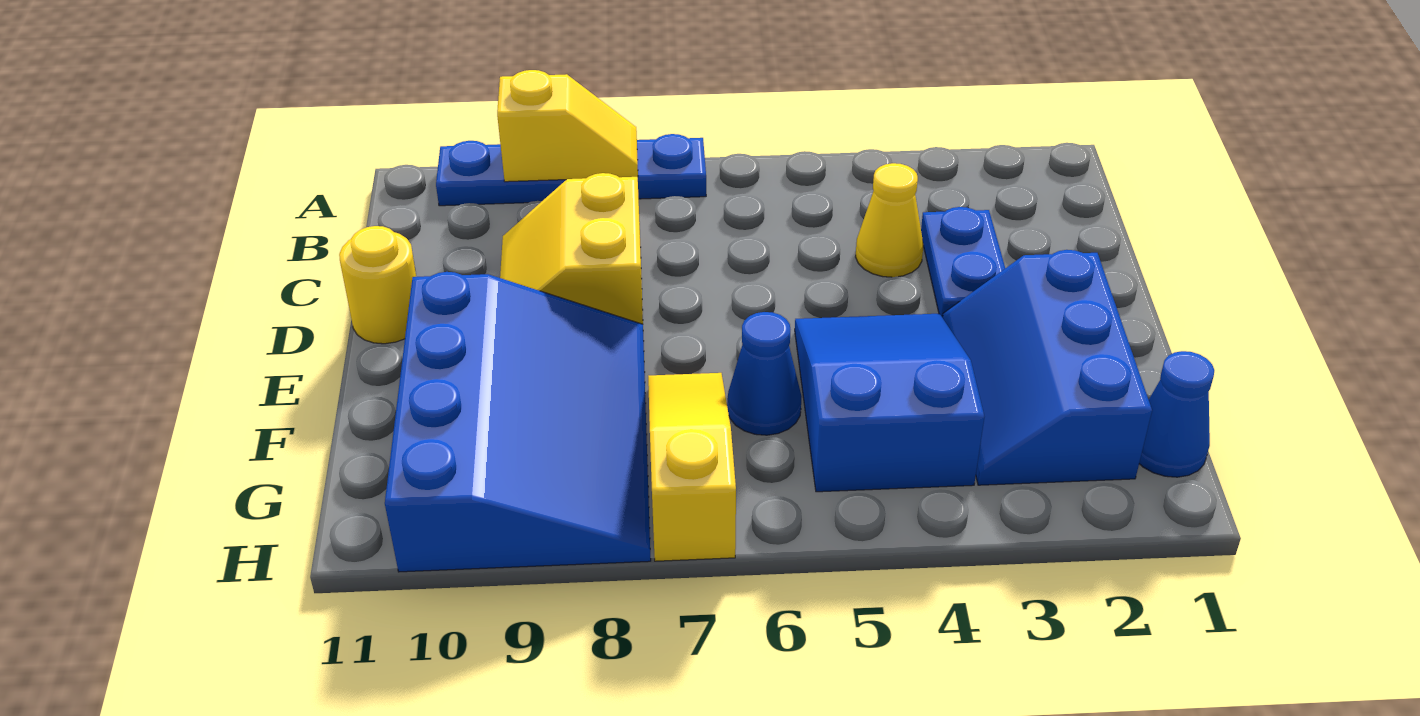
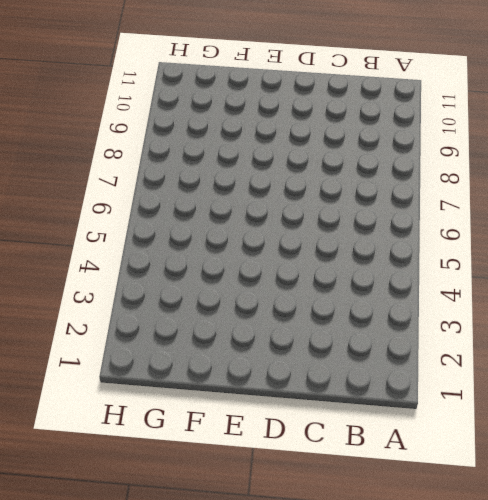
none -> blue 1x4 plate [436,134,706,206]
none -> blue 1x2 plate [921,207,1005,318]
none -> yellow 1x1 cone [856,163,923,277]

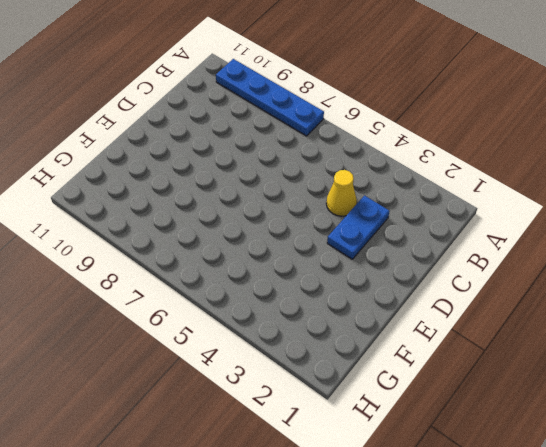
none -> yellow 2x2 slope [500,173,643,324]
none -> yellow 1x1 round brick [339,226,416,344]
none -> blue 2x3 slope [943,250,1152,485]

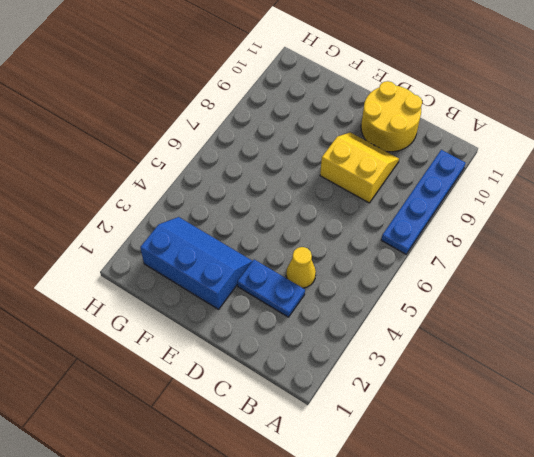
yellow 2x2 round brick [361,81,422,152] -> yellow 1x1 round brick [339,226,416,344]
none -> blue 2x3 slope [795,314,984,492]
none -> blue 3x4 slope [385,272,651,572]
none -> blue 1x1 cone [727,312,802,435]

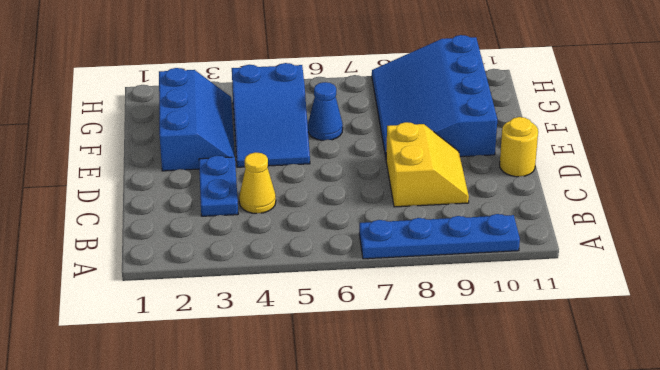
none -> yellow 1x3 slope [648,373,736,561]
none -> blue 1x1 cone [1139,351,1214,477]
none -> yellow 1x2 slope [497,70,638,182]

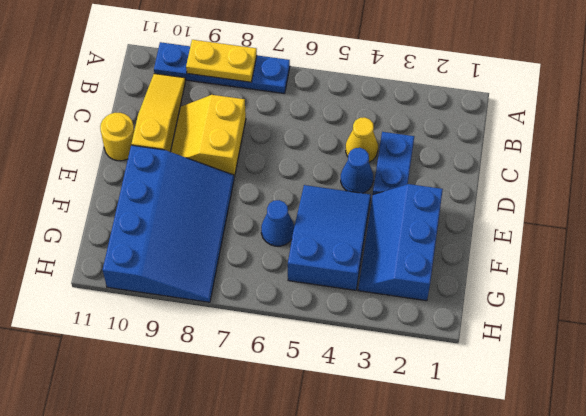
yellow 1x2 plate [186,40,257,82] -> yellow 1x2 slope [497,70,638,182]
yellow 1x3 slope [132,74,186,152] -> yellow 1x3 slope moved to [648,373,736,561]
blue 1x1 cone [341,148,373,193] -> blue 1x1 cone moved to [1139,351,1214,477]

